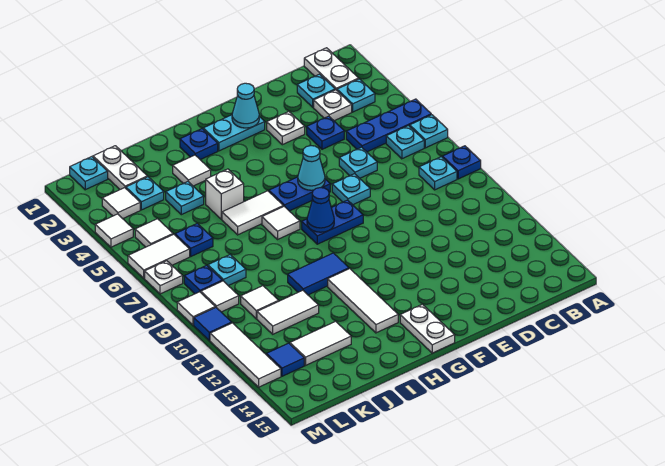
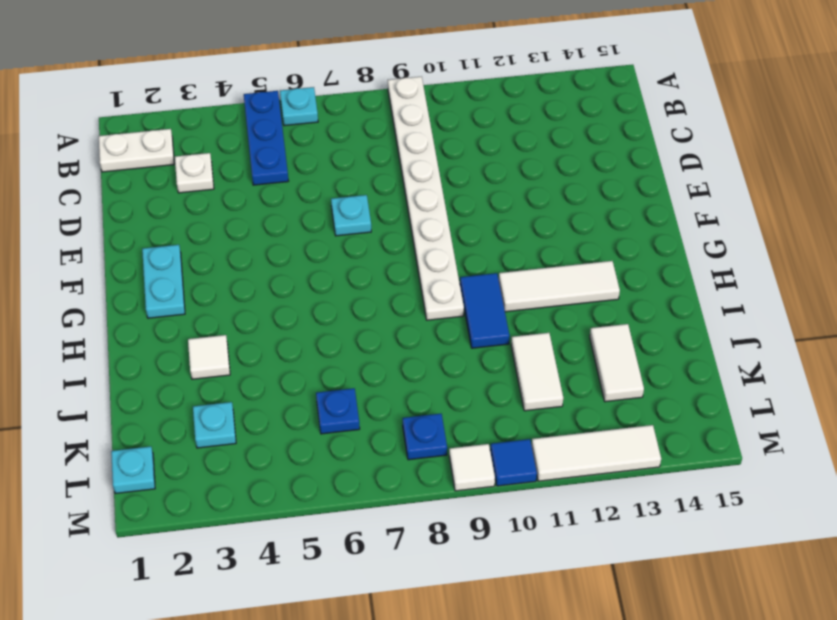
white 1x8 plate [388,77,464,320] -> none
none -> blue 1x1 plate [443,146,481,179]
none -> cyan 1x1 plate [337,79,375,112]
none -> cyan 1x1 plate [386,126,424,159]
none -> cyan 1x1 plate [419,157,457,190]

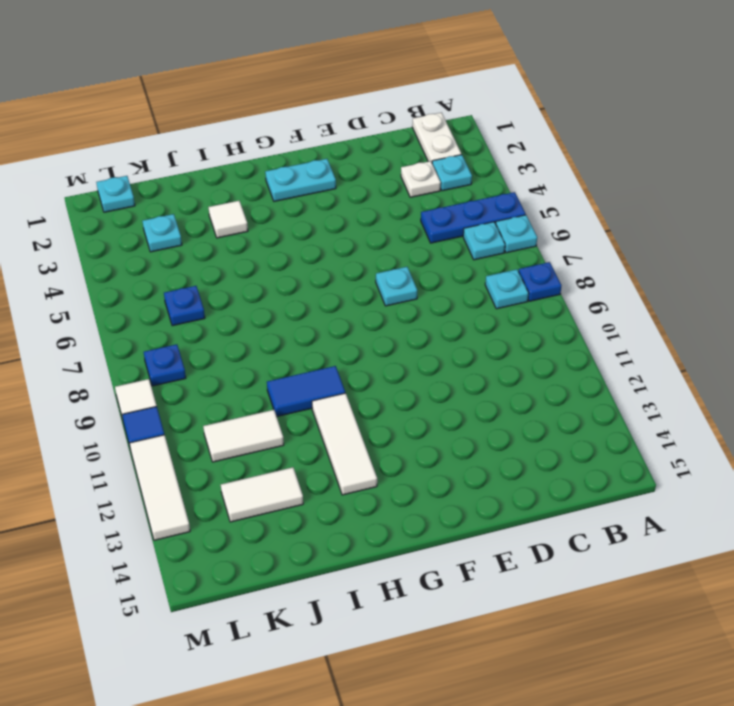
none -> cyan 1x1 plate [297,74,335,107]
none -> blue 1x1 plate [307,116,344,149]
none -> cyan 1x1 plate [339,147,377,178]
none -> white 1x1 plate [267,112,305,145]

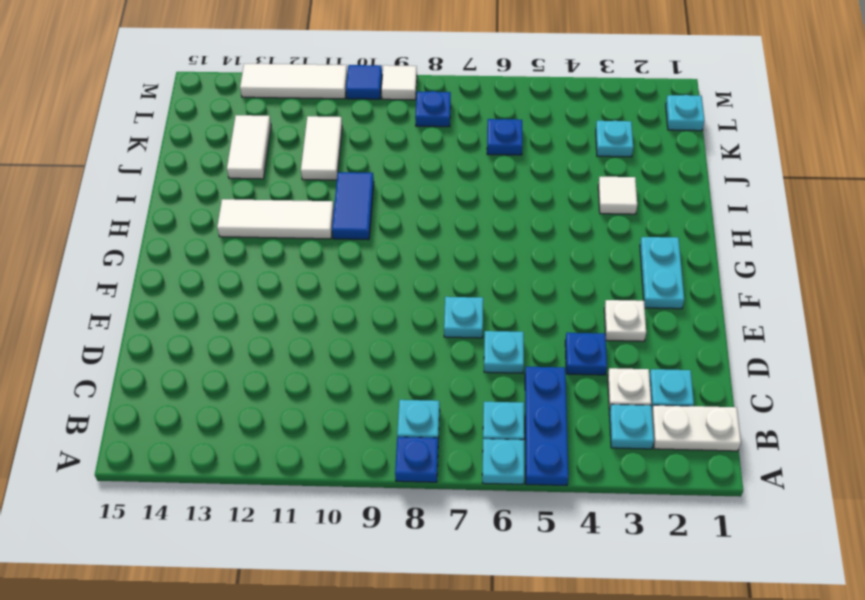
none -> blue 1x2 plate [269,177,330,211]
none -> blue 1x2 plate [302,200,363,244]
none -> white 1x2 plate [400,304,455,353]
none -> blue 1x1 plate [180,129,218,160]

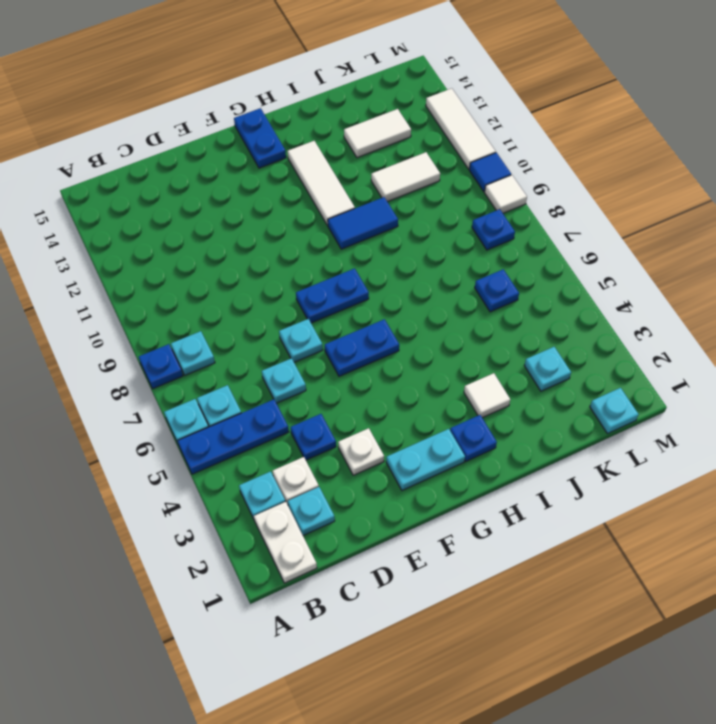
blue 1x2 plate [234,108,286,168] -> white 1x2 plate [400,304,455,353]
none -> white 1x2 tile [222,191,283,235]
none -> white 1x1 tile [262,206,300,239]
none -> white 1x1 brick [206,169,244,219]
none -> cyan 1x1 plate [166,182,204,215]

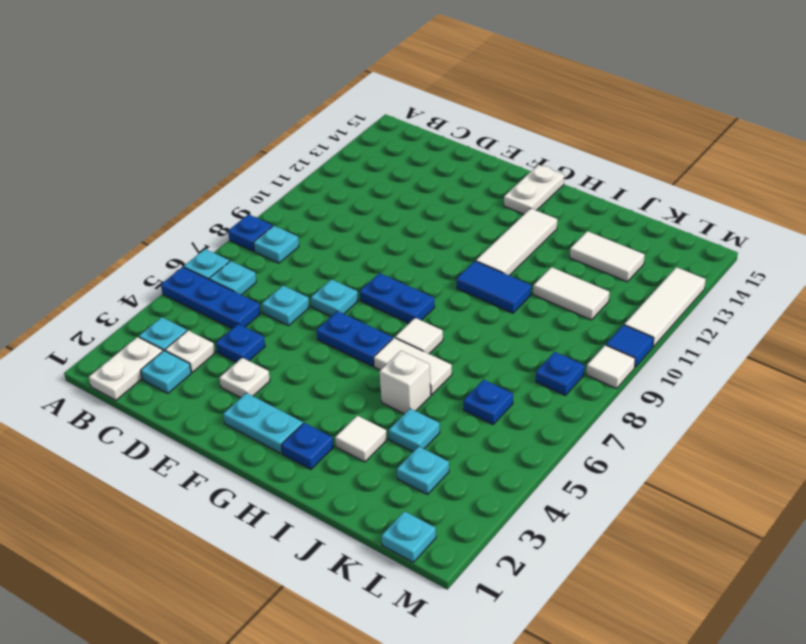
none -> white 1x2 plate [93,146,147,189]
none -> cyan 1x1 plate [208,255,246,286]
none -> white 1x1 tile [241,286,279,319]
none -> white 1x1 tile [102,188,140,219]

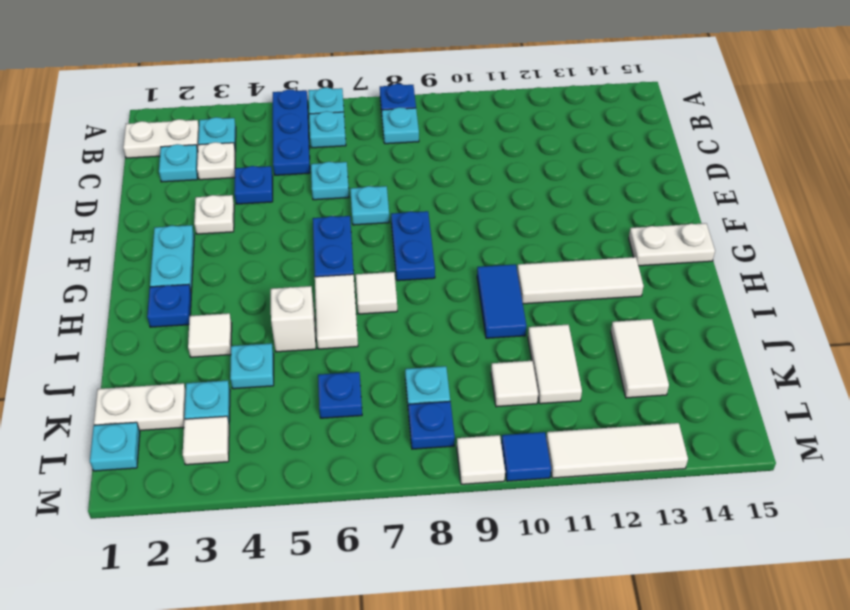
none -> white 1x1 tile [135,219,173,247]
none -> white 1x2 tile [128,234,190,278]
none -> white 1x1 tile [201,281,239,312]
none -> blue 1x1 tile [266,343,304,376]

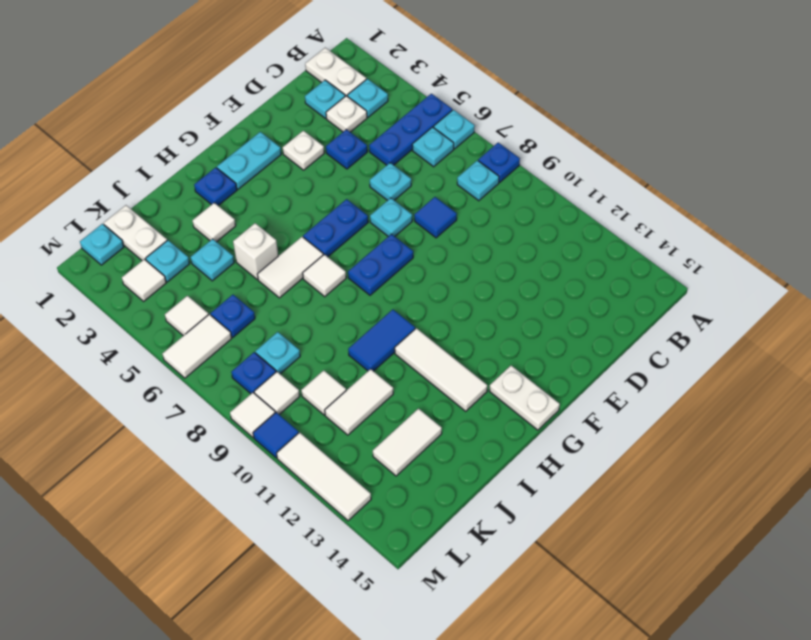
blue 1x1 tile [414,197,457,238] -> blue 1x1 tile moved to [266,343,304,376]
none -> white 1x1 tile [95,214,133,247]
none -> white 1x1 plate [145,261,183,294]
none -> cyan 1x1 cone [232,83,259,128]
none -> cyan 1x1 cone [298,146,325,190]

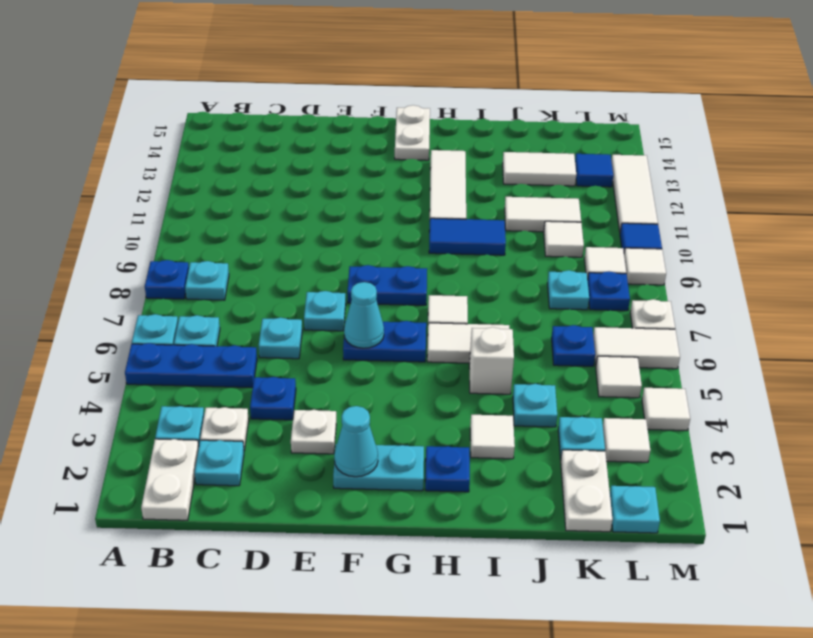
none -> blue 1x1 cone [307,188,334,232]

